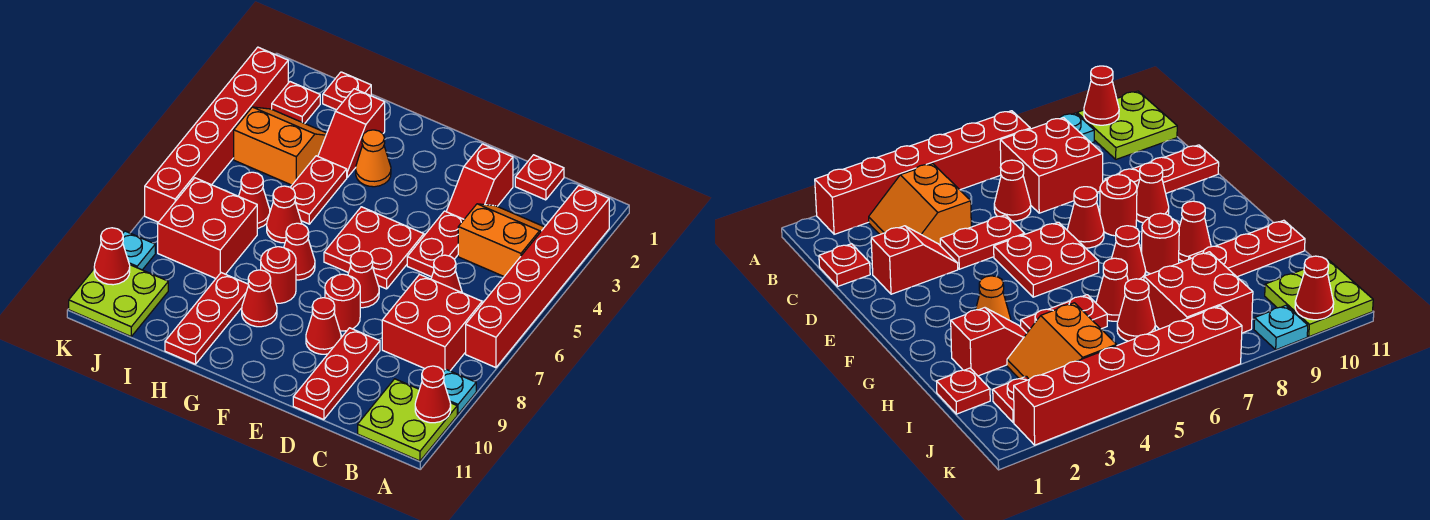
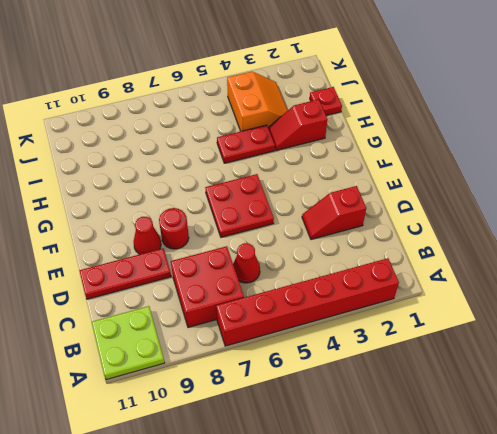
none -> cyan 1x1 plate [444,369,476,414]
none -> orange 2x2 slope [458,204,544,276]
none -> red 1x1 plate [515,155,564,200]
none -> red 1x2 plate [407,211,464,277]

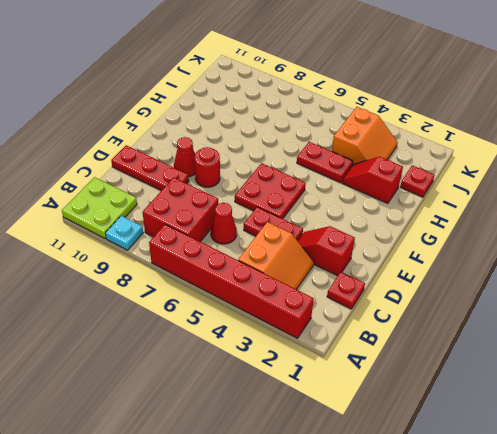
none -> red 1x1 cone [348,251,379,308]
none -> orange 1x1 cone [356,130,391,187]
none -> red 1x1 cone [284,223,315,280]
none -> red 1x1 round brick [261,247,296,303]

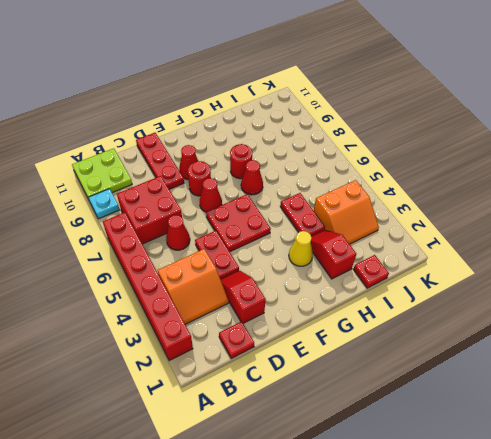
yellow 1x1 cone [289,231,313,266] -> orange 1x1 cone [356,130,391,187]
none -> red 1x1 cone [242,270,277,327]
none -> red 1x1 cone [267,186,302,243]
none -> red 1x3 plate [165,273,248,364]
none -> red 1x1 cone [239,172,270,228]

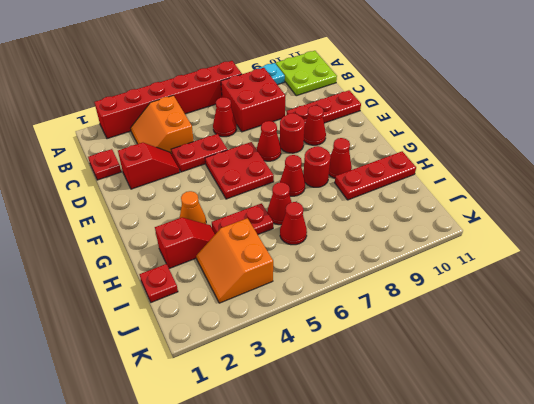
none -> red 2x2 brick [158,178,257,278]
none -> red 1x1 plate [272,82,320,124]
none -> lime 2x2 plate [69,265,168,336]
none -> red 1x6 brick [145,47,288,222]

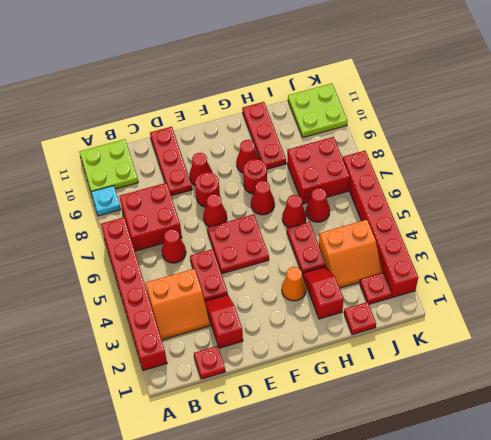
none -> cyan 1x1 plate [123,231,155,270]
none -> red 1x1 cone [415,366,451,423]
none -> red 1x1 cone [94,228,130,285]

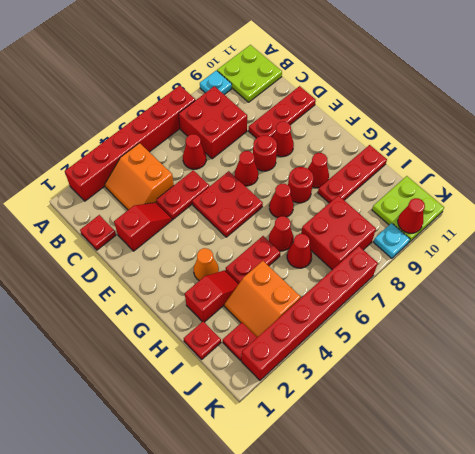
none -> red 1x1 cone [415,366,451,423]

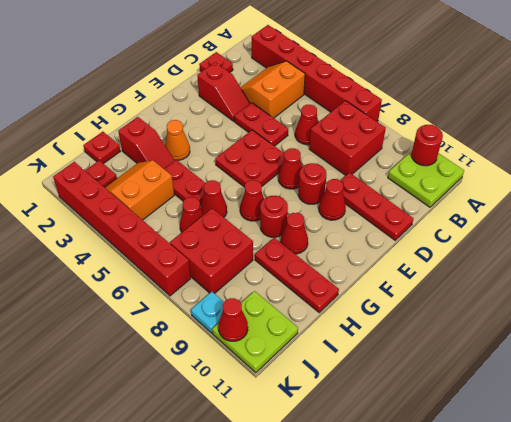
red 1x1 round brick [411,125,443,166] -> red 1x1 cone [415,366,451,423]
none -> cyan 1x1 plate [444,369,476,414]

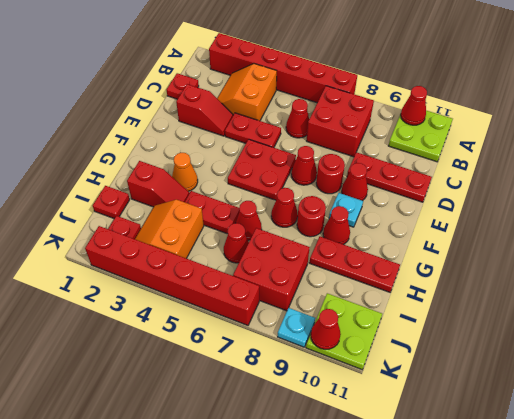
cyan 1x1 plate [329,193,363,227] -> cyan 1x1 plate moved to [444,369,476,414]

